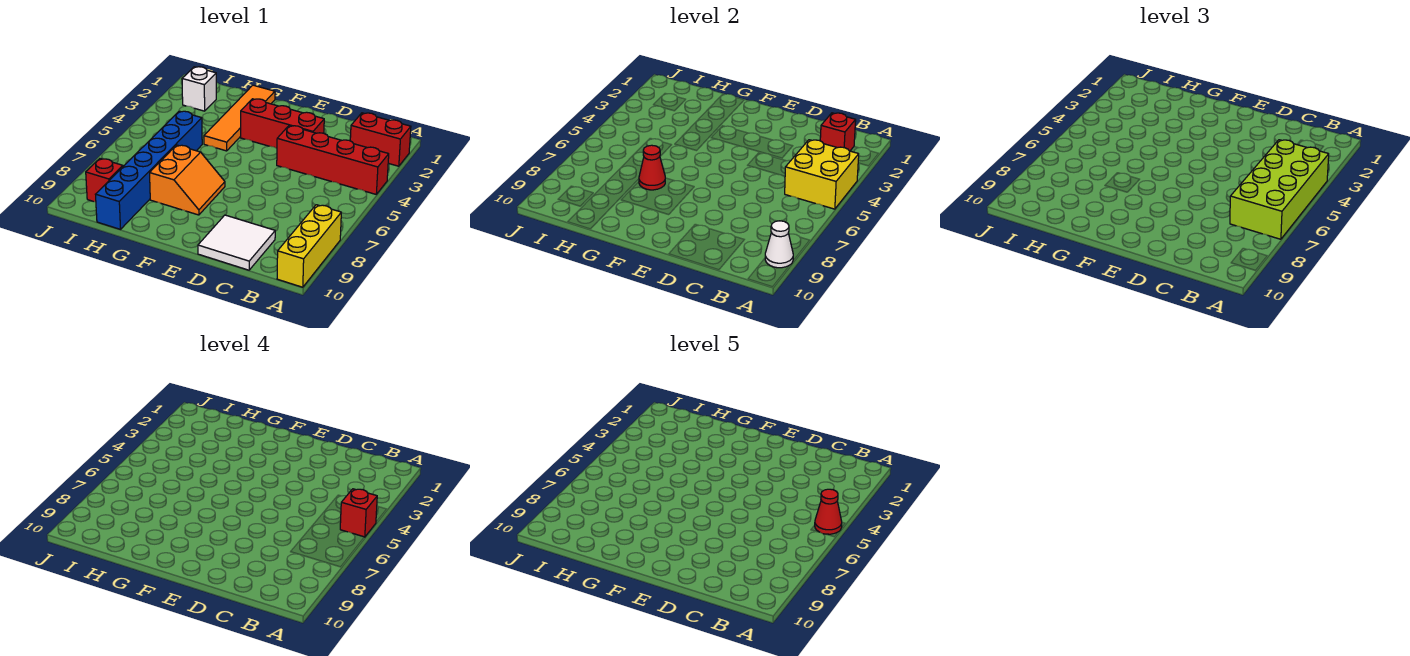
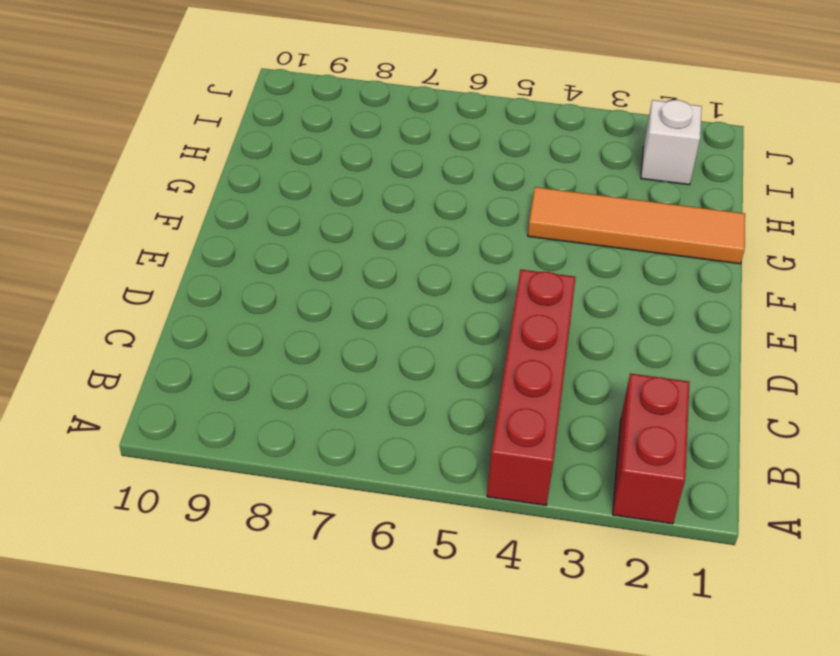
none -> yellow 1x3 brick [277,205,341,287]
none -> white 2x2 tile [198,215,275,270]
none -> red 1x3 brick [240,99,324,148]

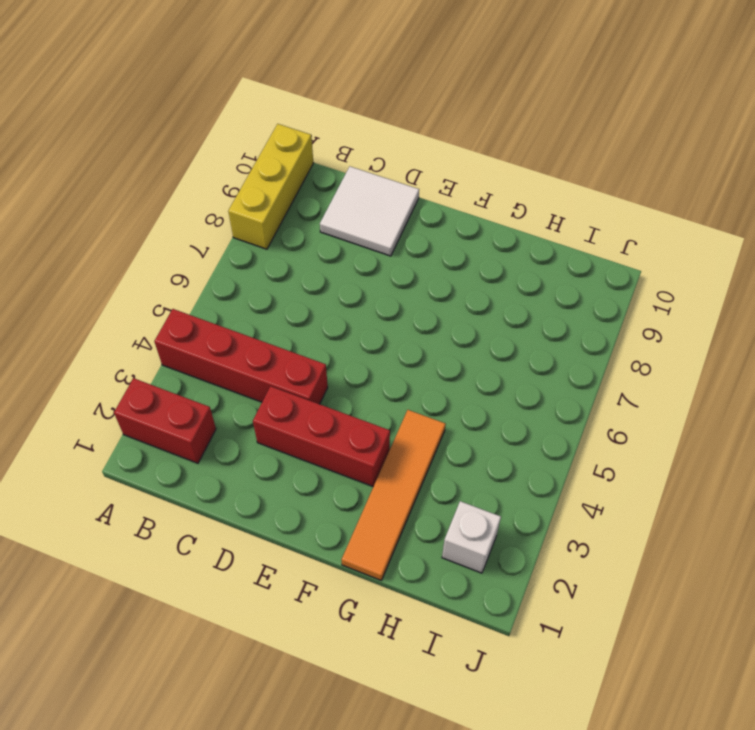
none -> orange 2x2 slope [150,145,225,215]
none -> blue 1x6 brick [96,111,202,229]
none -> red 1x1 brick [86,159,123,202]

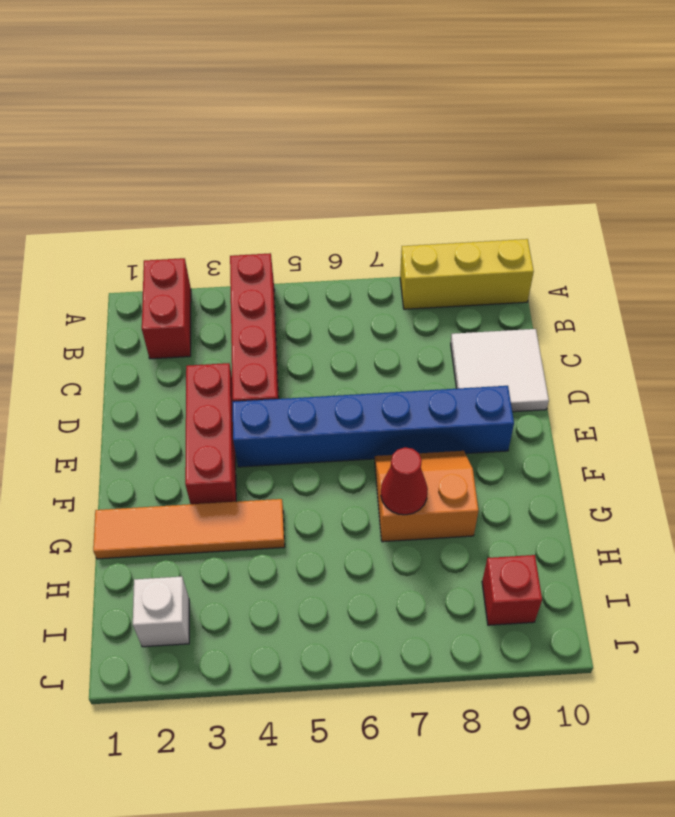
blue 1x6 brick [233,386,514,467] -> blue 1x6 brick moved to [96,111,202,229]
none -> yellow 2x2 brick [785,140,859,209]
none -> white 1x1 cone [765,221,793,268]
none -> red 1x1 brick [820,113,856,151]

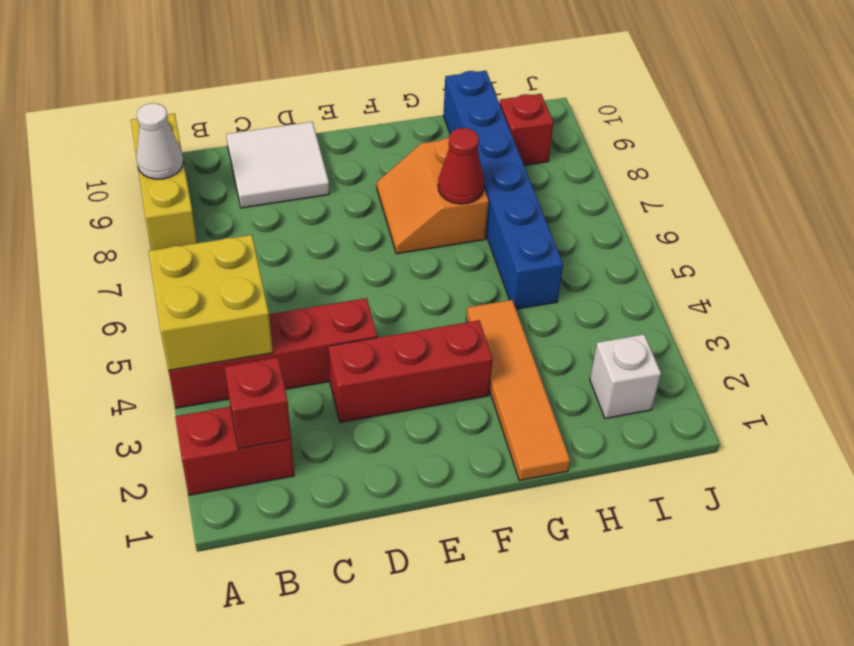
none -> lime 2x4 brick [1230,140,1329,239]
none -> red 1x1 brick [340,489,377,537]
none -> red 1x1 cone [815,489,842,534]

